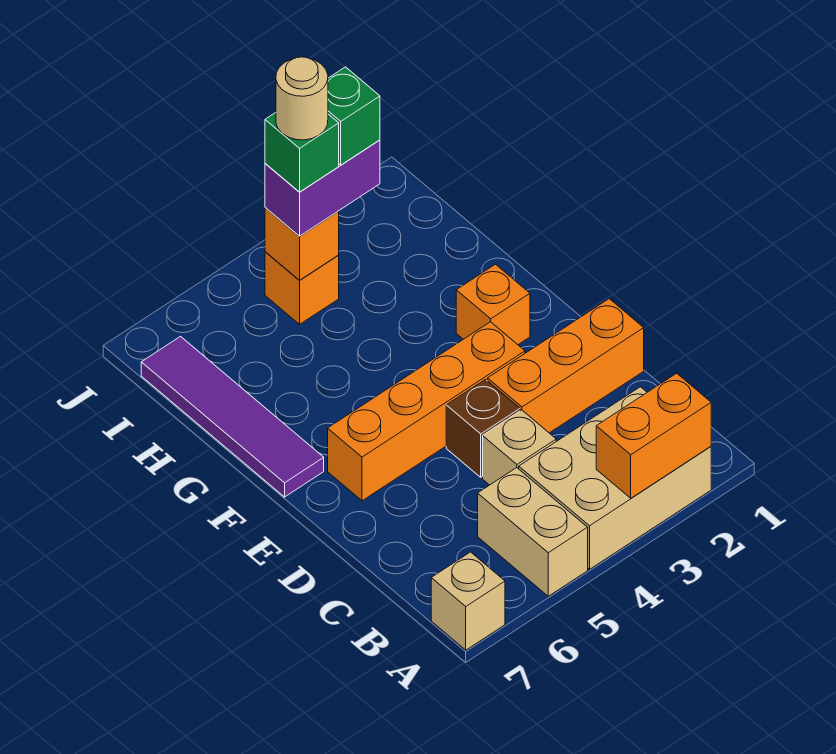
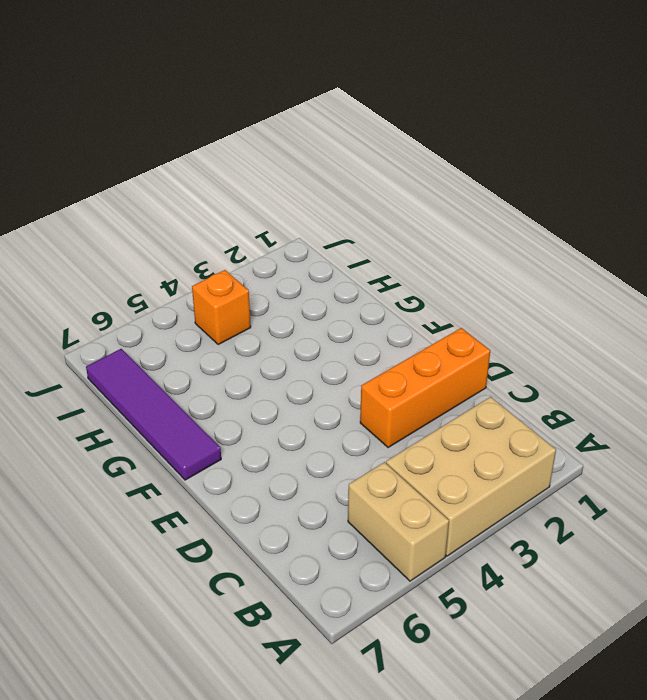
none -> tan 1x1 brick [431,552,505,650]
none -> tan 1x1 brick [483,410,556,485]
none -> brown 1x1 brick [446,379,520,477]

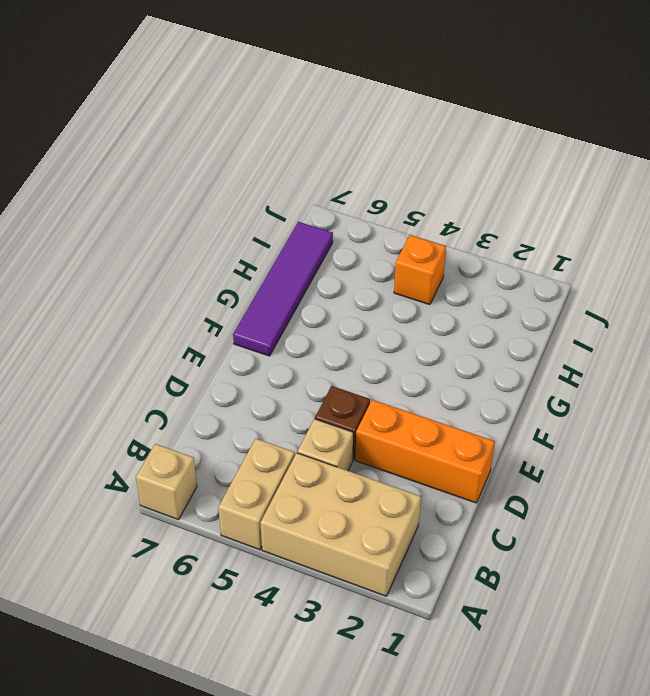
none -> orange 1x4 brick [328,322,525,501]
none -> orange 1x1 brick [456,264,530,345]
none -> orange 1x2 brick [596,373,711,498]

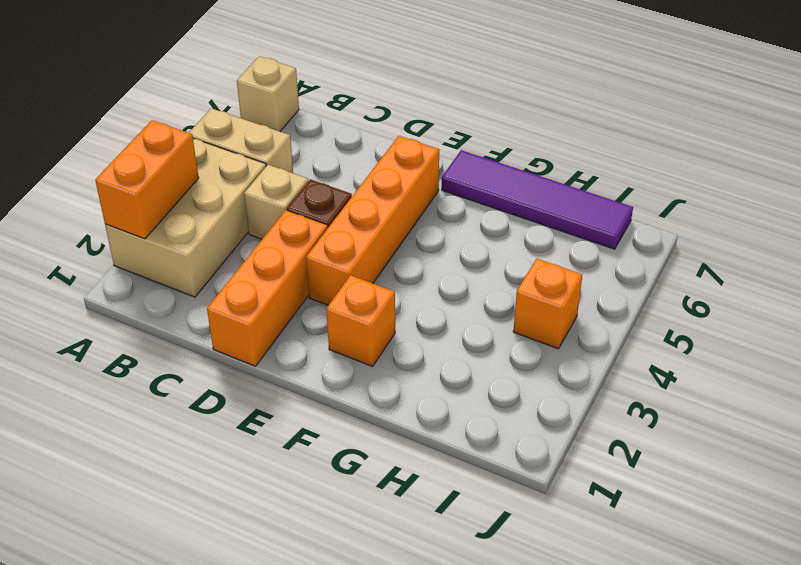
none -> orange 1x1 brick [265,208,339,280]
none -> purple 1x2 brick [265,140,380,236]
none -> green 1x1 brick [328,67,380,165]

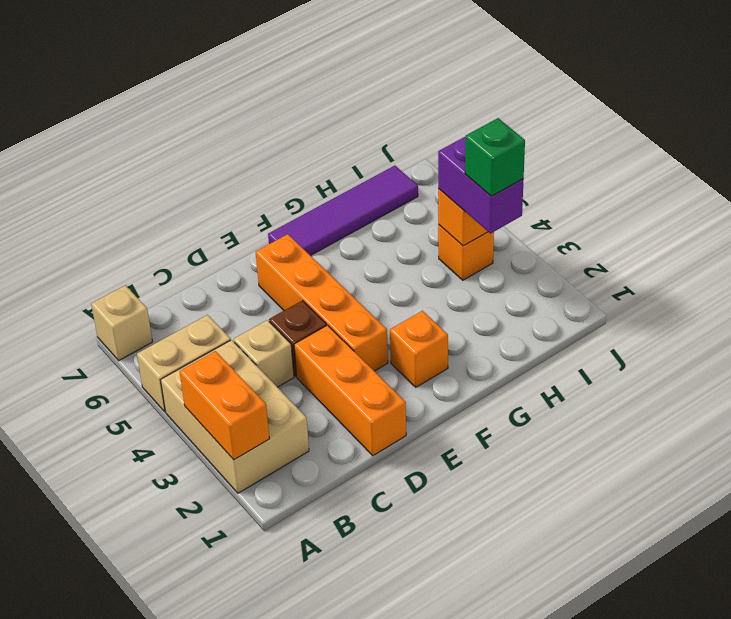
none -> green 1x1 brick [265,113,339,192]
none -> tan 1x1 round brick [276,57,328,140]

